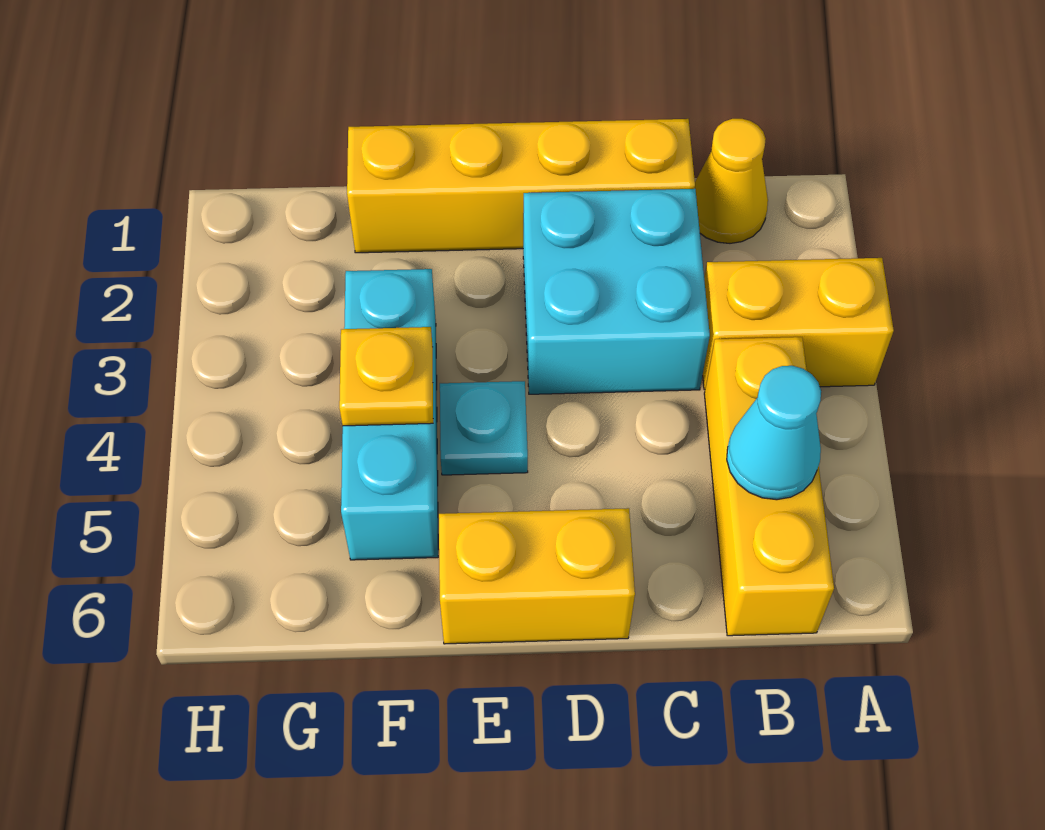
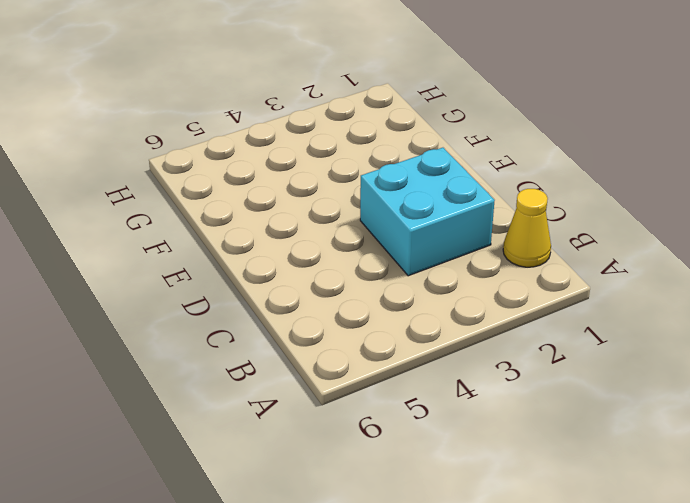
none -> yellow 1x2 brick [703,258,894,390]
none -> yellow 1x3 brick [704,337,834,636]

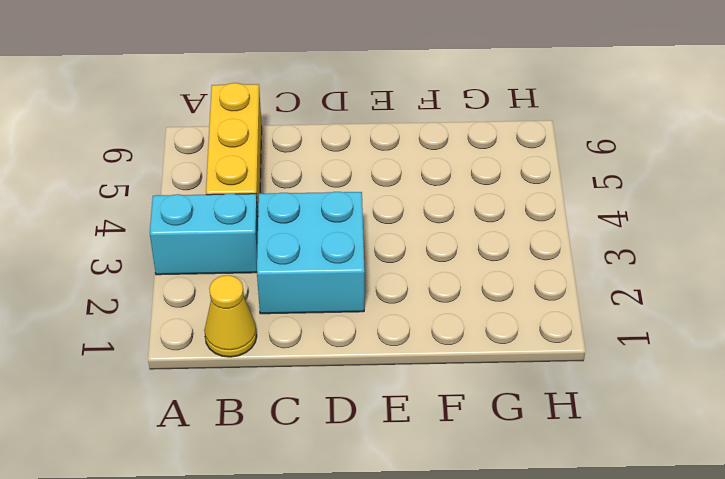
cyan 1x2 brick [150,194,258,275] -> yellow 1x2 brick [703,258,894,390]
none -> yellow 1x4 brick [347,119,695,253]
none -> yellow 1x2 brick [439,508,635,644]

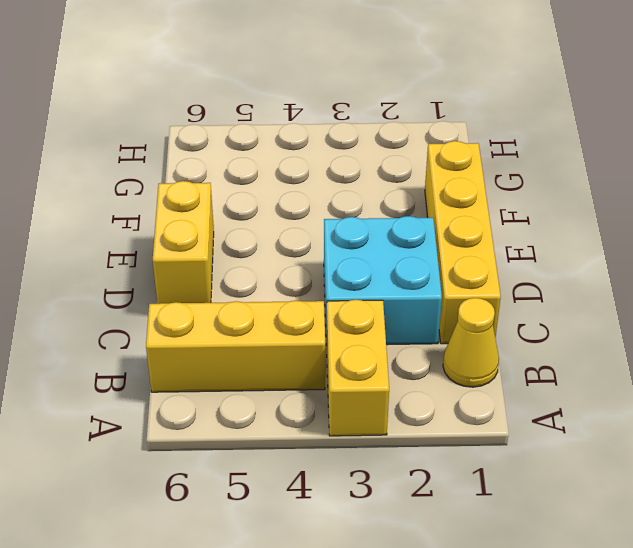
none -> cyan 1x1 plate [440,381,528,475]
none -> cyan 1x3 brick [341,269,438,560]

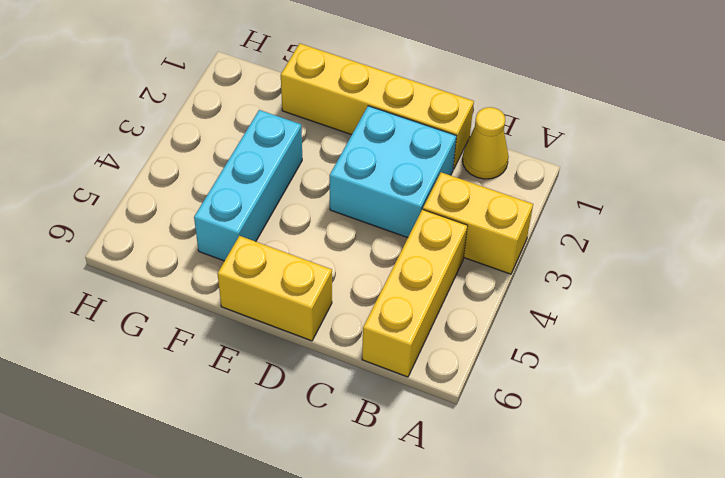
none -> cyan 1x1 plate [440,381,528,475]
none -> cyan 1x1 cone [727,366,821,500]

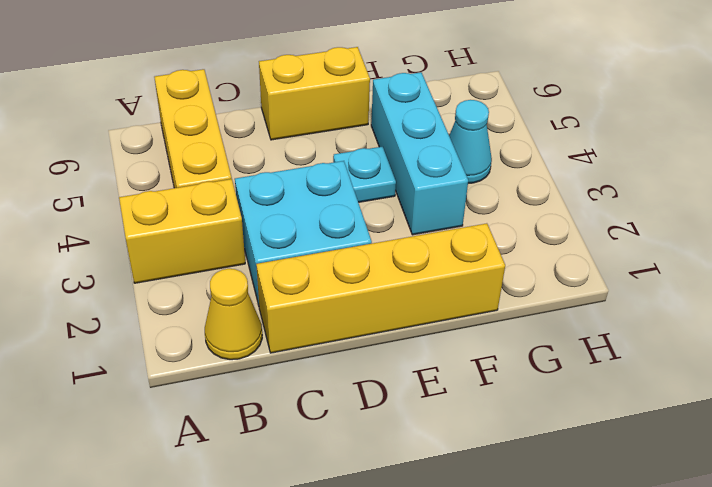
cyan 1x1 cone [449,100,492,183] -> cyan 1x1 cone moved to [727,366,821,500]
none -> yellow 1x1 plate [339,327,433,426]

